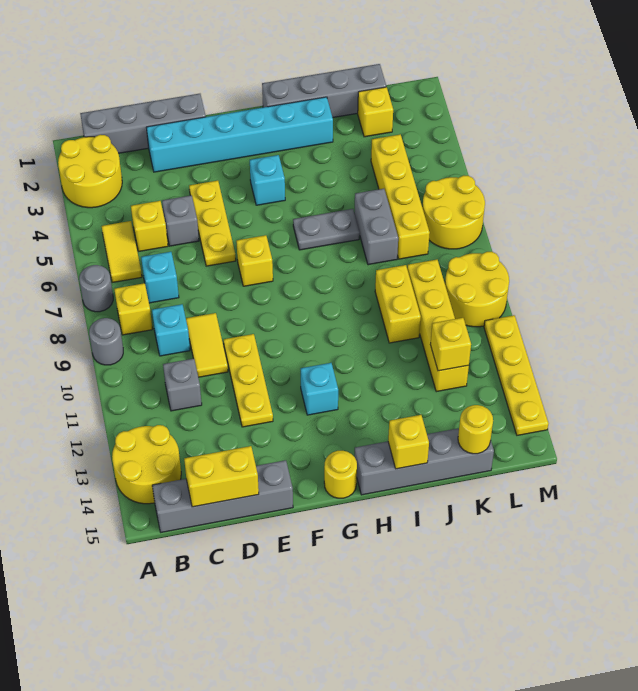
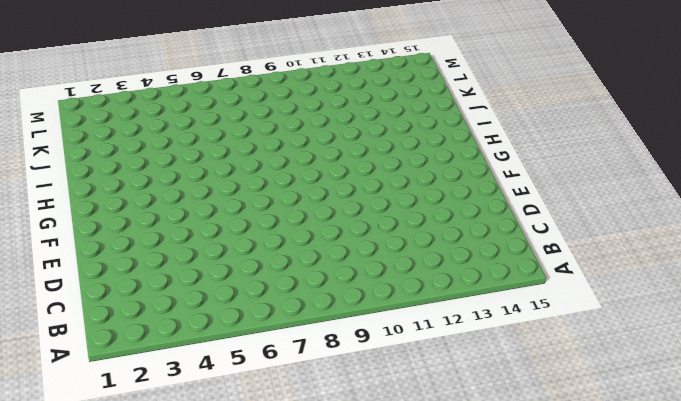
none -> yellow 2x2 round brick [58,135,122,208]
none -> grey 1x1 round brick [79,265,113,312]
none -> grey 1x1 round brick [89,318,123,365]
none -> yellow 2x2 round brick [112,425,181,504]

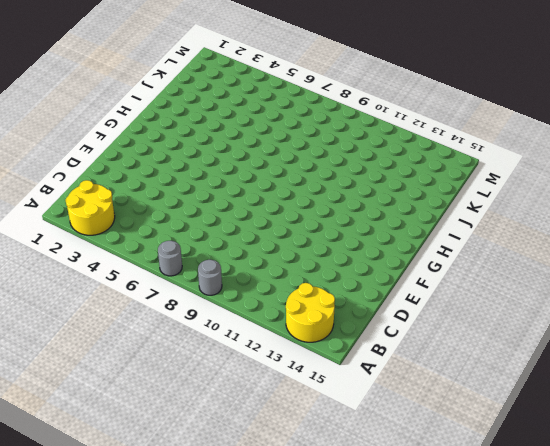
none -> grey 1x4 brick [80,94,206,153]
none -> yellow 1x2 tile [102,221,142,283]
none -> yellow 1x1 brick [114,283,152,335]
none -> grey 1x4 brick [152,460,293,532]

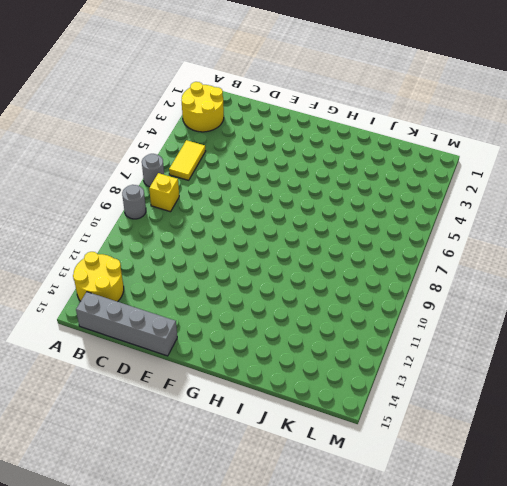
none -> grey 1x4 brick [80,94,206,153]
none -> yellow 1x1 brick [131,201,168,251]
none -> cyan 1x1 brick [141,252,179,303]
none -> cyan 1x1 brick [152,304,190,356]

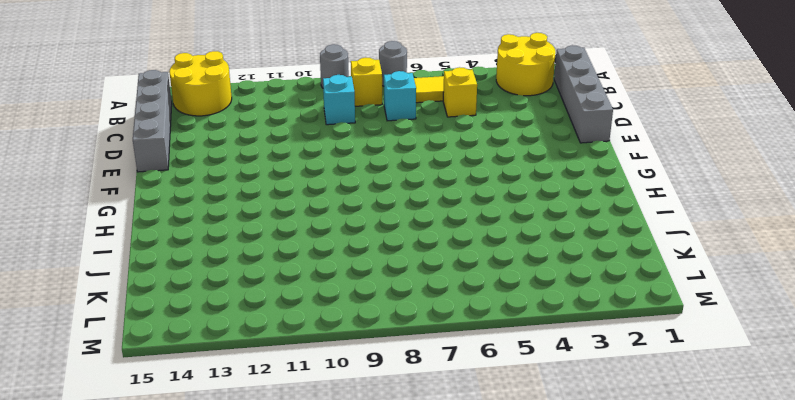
none -> grey 1x1 brick [163,359,202,411]
none -> cyan 1x6 brick [146,97,333,172]
none -> grey 1x1 brick [162,195,199,246]
none -> yellow 1x2 tile [186,313,228,377]

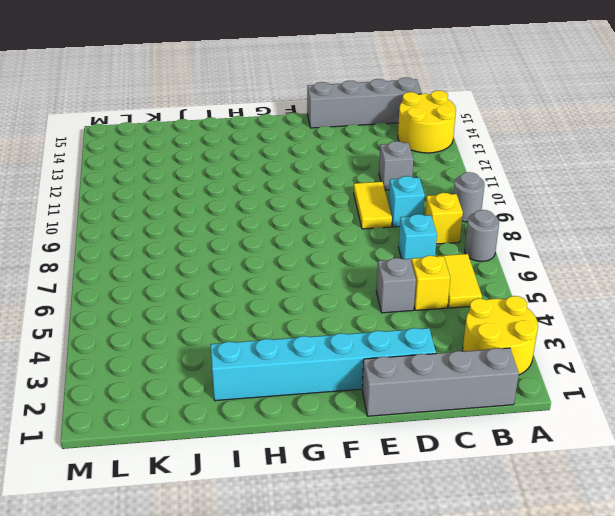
none -> yellow 1x3 plate [189,181,236,266]
none -> yellow 1x3 plate [224,334,273,427]
none -> yellow 1x1 brick [236,235,273,286]
none -> cyan 1x1 brick [250,155,285,205]

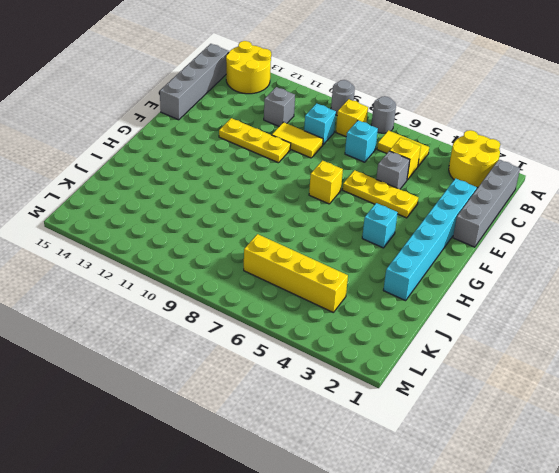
none -> cyan 1x1 brick [301,363,338,415]
none -> yellow 1x1 round brick [324,451,357,498]
none -> grey 1x4 brick [262,64,386,117]
none -> grey 1x2 plate [293,209,360,250]

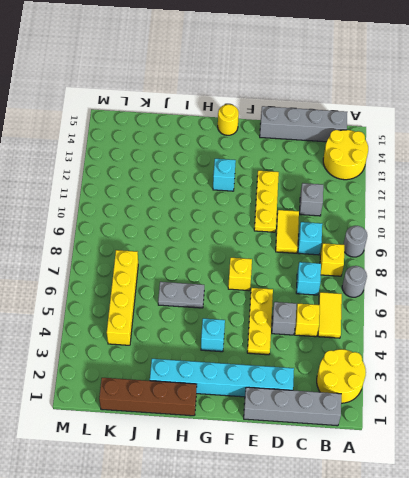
brown 1x4 brick [99,378,197,416] -> grey 1x4 brick [262,64,386,117]
none -> grey 1x4 brick [355,428,494,495]
none -> grey 1x2 brick [354,189,398,265]
none -> yellow 1x2 brick [375,265,421,343]
none -> yellow 1x1 brick [358,87,393,137]

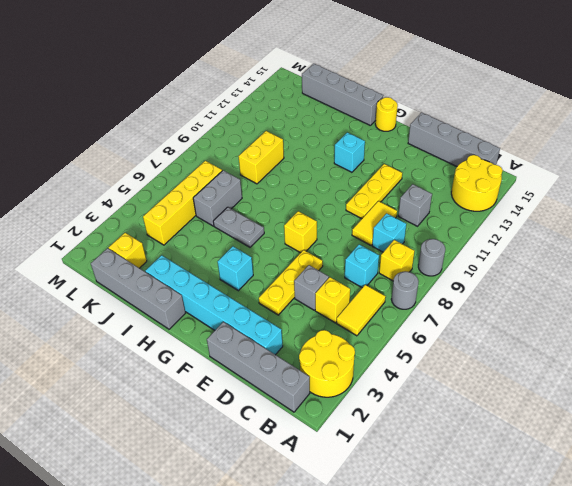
none -> yellow 1x4 brick [407,260,469,392]
none -> yellow 2x2 round brick [422,175,485,249]
none -> yellow 2x2 round brick [445,252,509,327]
none -> yellow 1x4 plate [484,315,549,435]

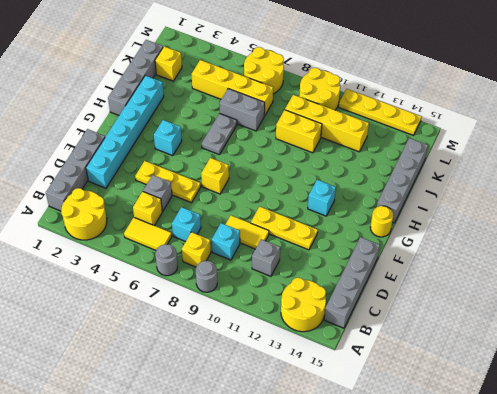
none -> yellow 1x2 brick [184,446,259,507]
none -> yellow 1x1 brick [388,415,429,469]
none -> yellow 1x1 brick [430,318,471,371]
none -> yellow 1x1 round brick [458,405,493,454]

